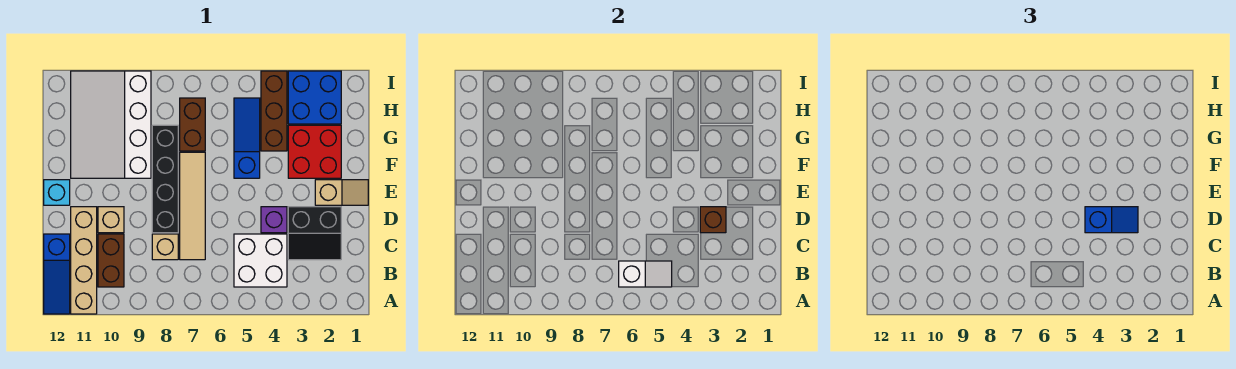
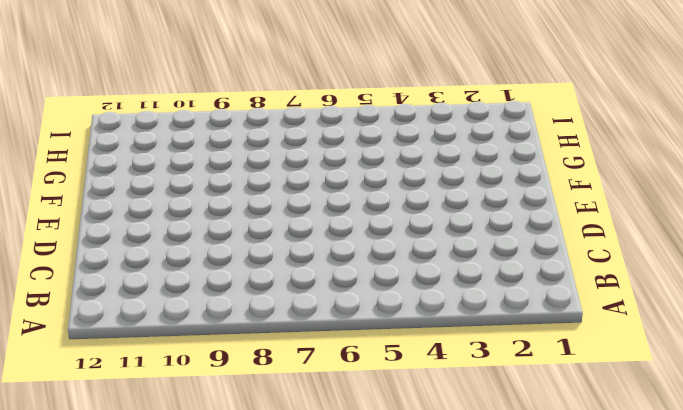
none -> tan 1x4 brick [71,207,97,314]
none -> blue 1x3 slope [44,234,70,314]
none -> white 2x2 brick [234,234,287,287]

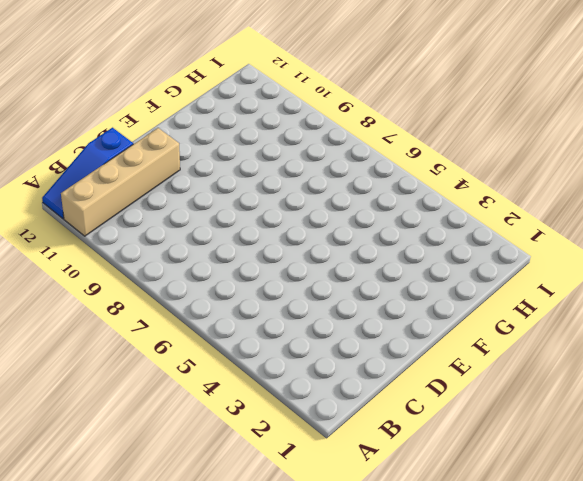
none -> white 2x2 brick [234,234,287,287]
none -> brown 1x2 brick [98,234,124,287]
none -> black 2x2 slope [288,207,341,260]

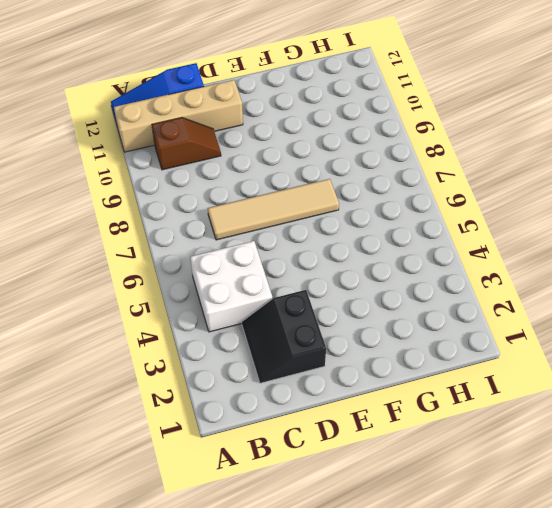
brown 1x2 slope [152,118,221,170] -> brown 1x2 brick [98,234,124,287]
none -> tan 1x1 brick [152,234,178,260]
none -> purple 1x1 brick [261,207,287,233]
none -> black 1x4 brick [152,125,178,233]

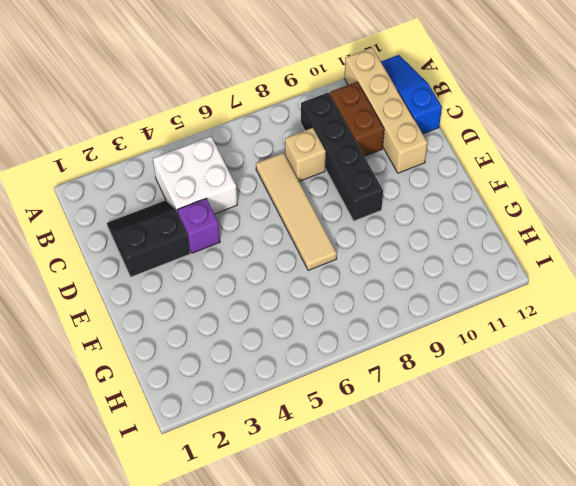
black 1x4 brick [301,92,383,221] -> black 1x4 brick moved to [152,125,178,233]
none -> tan 1x1 brick [98,207,124,233]
none -> tan 1x2 slope [315,180,368,205]
none -> cyan 1x1 brick [44,180,70,205]

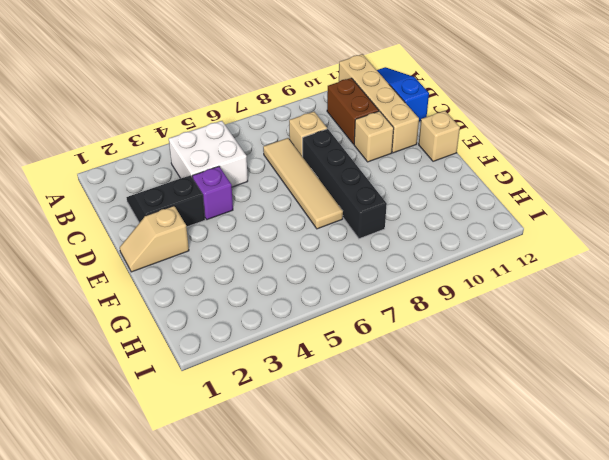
tan 1x1 brick [419,111,460,161] -> cyan 1x1 brick [44,180,70,205]
none -> red 2x2 brick [288,125,341,178]
none -> blue 1x3 slope [234,98,260,178]
none -> white 3x4 slope [71,71,151,178]

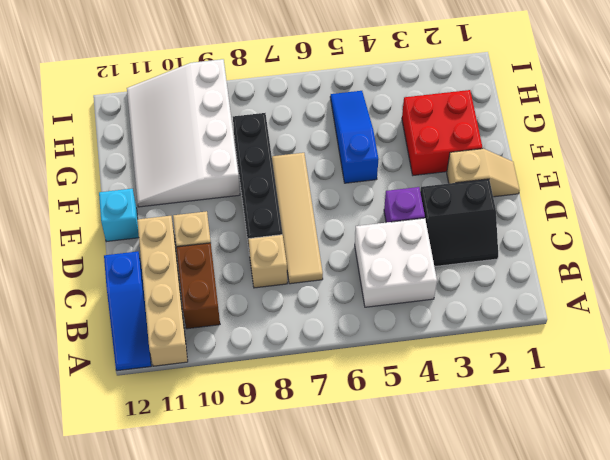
none -> brown 1x3 brick [261,71,287,151]
none -> brown 1x2 brick [180,98,205,151]
none -> blue 2x2 brick [288,71,341,124]

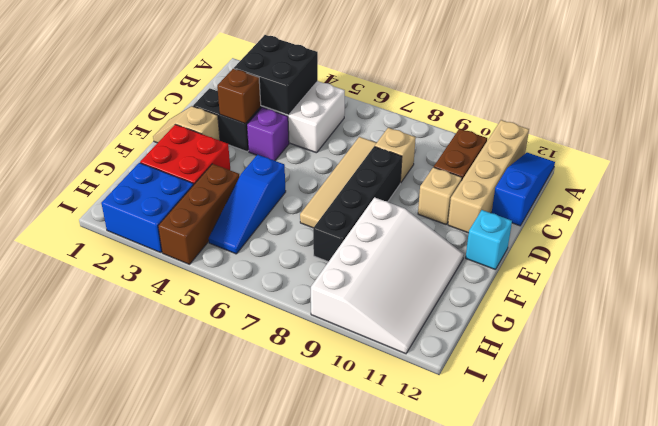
black 2x2 brick [234,35,318,115] -> none
none -> brown 1x2 brick [180,98,205,151]
none -> white 1x2 slope [619,261,672,287]
none -> blue 1x2 slope [1085,207,1138,233]

